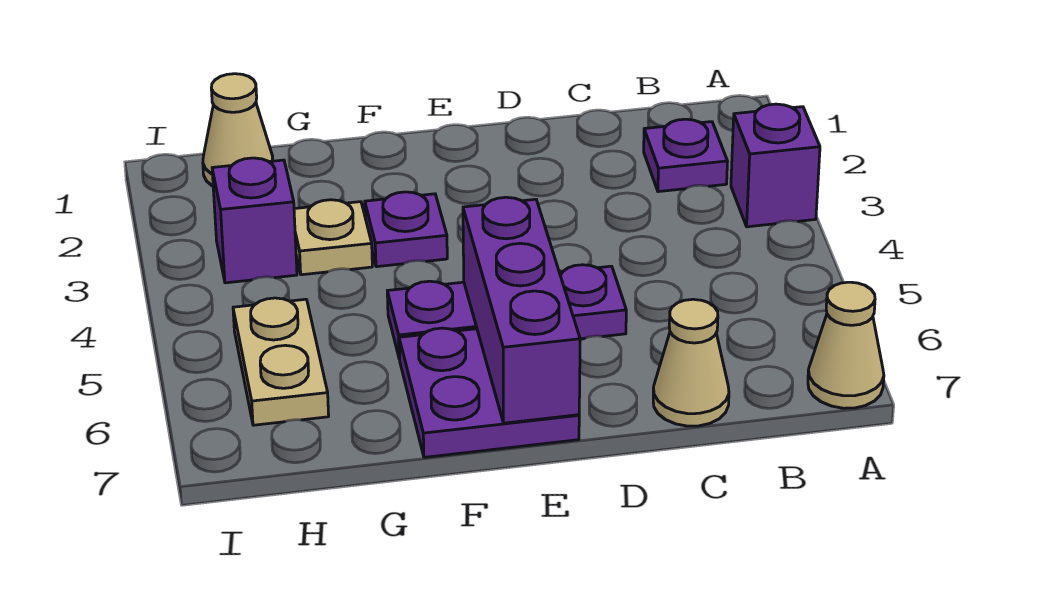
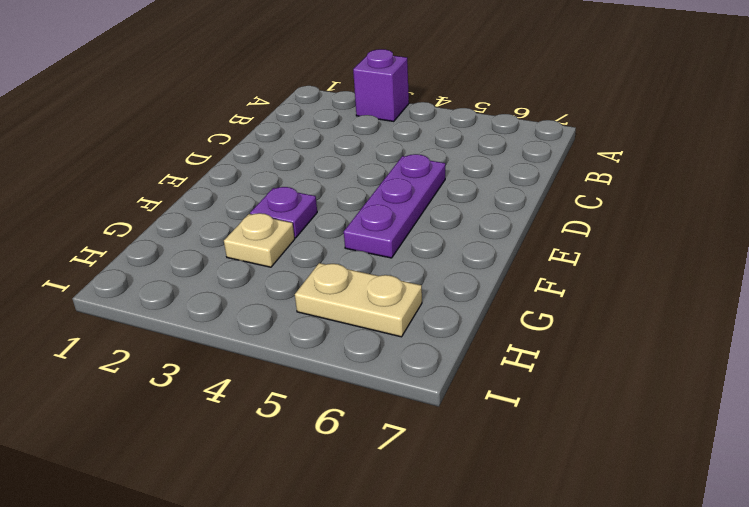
none -> tan 1x1 cone [808,282,884,408]
none -> purple 1x1 plate [644,119,728,192]
none -> tan 1x1 cone [653,299,729,426]

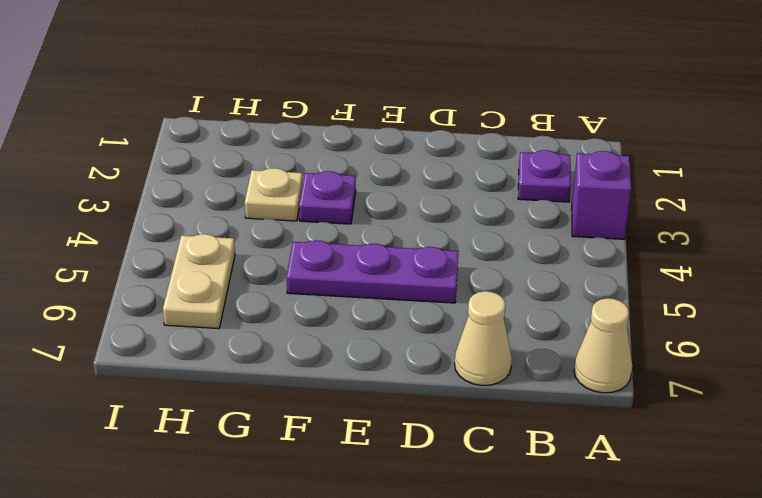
none -> purple 2x2 plate [399,328,579,457]
none -> tan 1x1 cone [203,74,273,186]
none -> purple 1x1 brick [212,158,297,283]

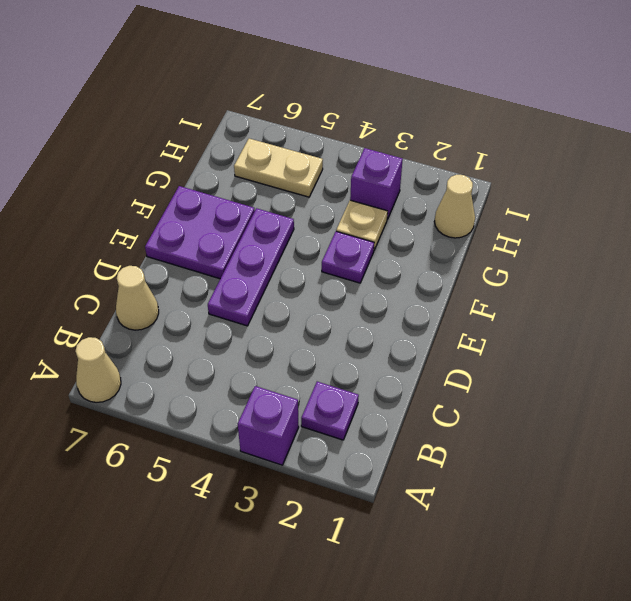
none -> purple 1x3 brick [463,197,580,423]

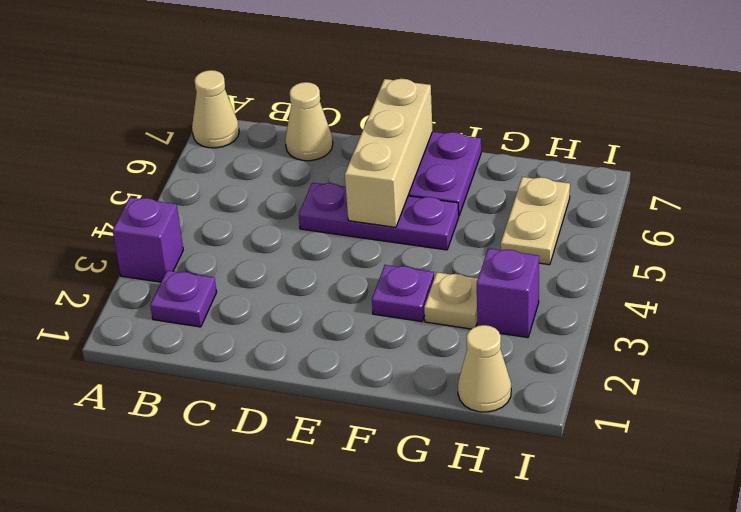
tan 1x3 brick [345,79,433,227] -> purple 1x3 brick [463,197,580,423]

